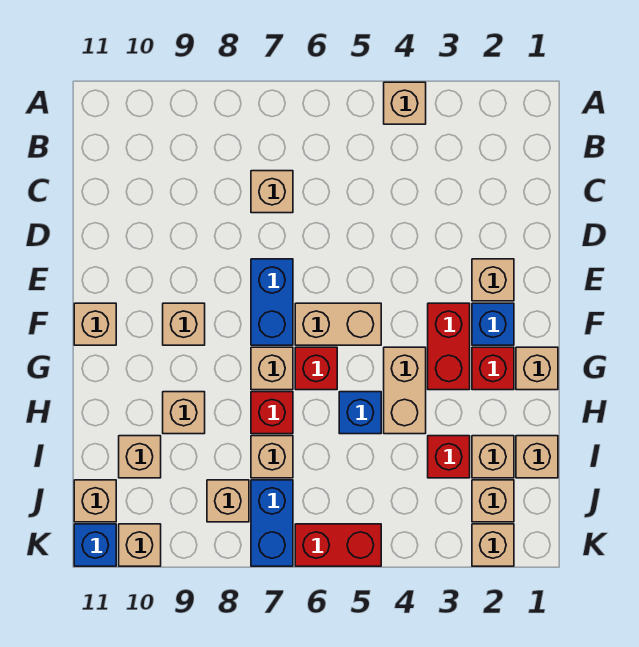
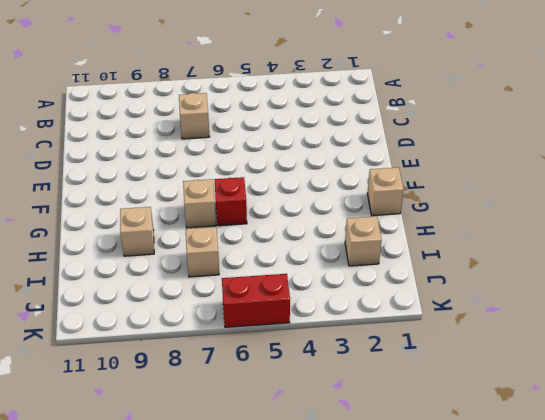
none -> tan 1x1 brick [384,82,426,124]
none -> tan 1x1 brick [472,259,514,301]
none -> blue 1x2 brick [251,259,293,345]
none -> blue 1x1 brick [472,303,514,345]

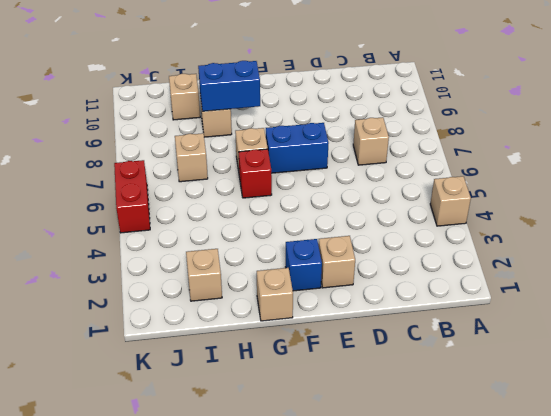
blue 1x2 brick [198,61,260,111] -> blue 1x2 brick moved to [251,480,293,566]
none -> red 1x2 brick [428,303,470,390]
none -> tan 1x2 brick [295,303,381,345]
none -> tan 1x1 brick [163,303,205,345]
none -> tan 1x1 brick [74,303,116,345]

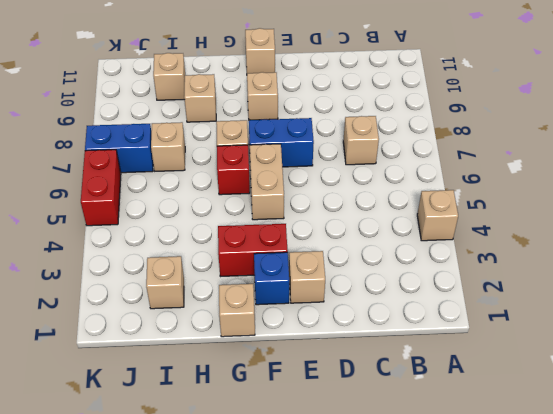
none -> red 1x1 brick [472,347,514,390]
none -> tan 1x2 brick [384,347,426,434]
none -> blue 1x1 brick [339,392,381,434]
none -> red 1x1 brick [251,392,293,434]

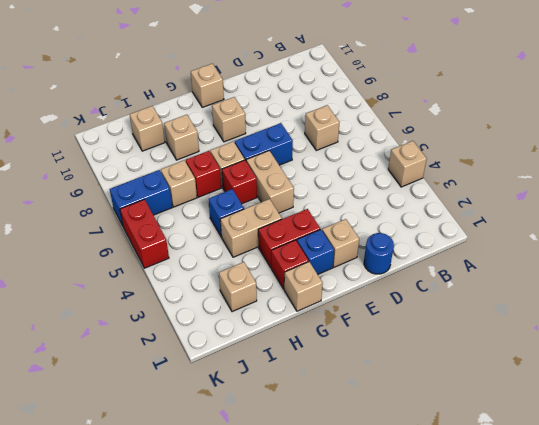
blue 1x1 round brick [364,233,394,274] -> none
none -> tan 1x1 brick [516,436,558,478]
none -> red 1x1 brick [428,436,470,478]
none -> tan 1x1 brick [472,480,514,522]
none -> tan 1x1 brick [207,480,249,522]

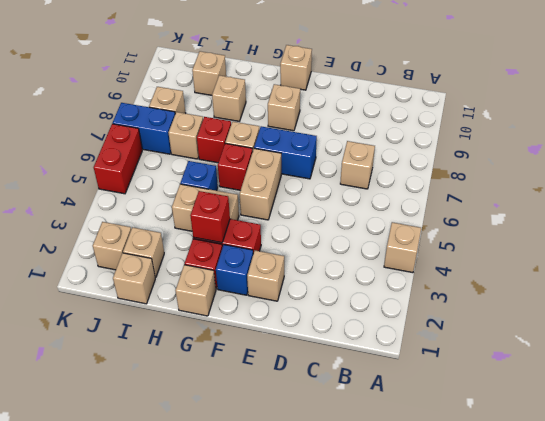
red 1x1 brick [190,191,230,243] -> red 1x1 brick moved to [428,436,470,478]
none -> tan 1x1 brick [74,480,116,522]
none -> tan 1x1 brick [472,524,514,566]
none -> tan 1x1 brick [119,524,161,566]
none -> blue 1x1 brick [74,524,116,566]

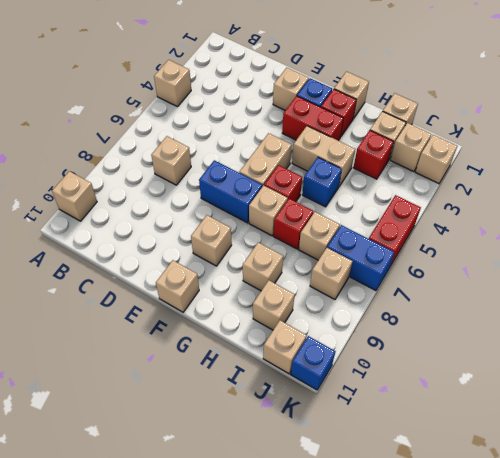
tan 1x1 brick [52,171,97,221] -> tan 1x1 brick moved to [119,524,161,566]

